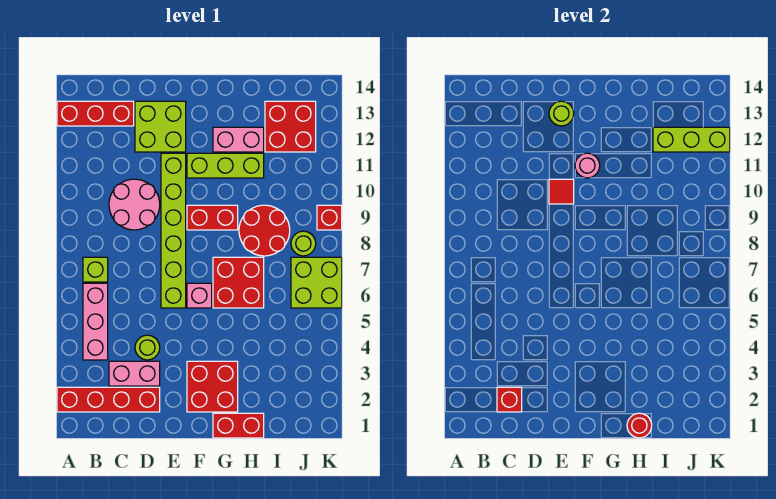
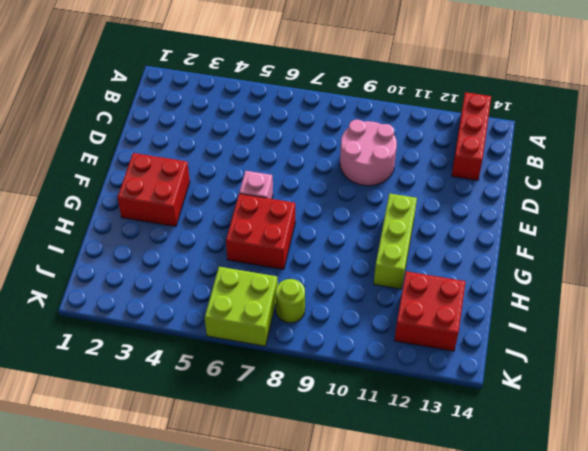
none -> red 1x4 brick [57,387,160,412]
none -> pink 1x3 brick [83,283,108,360]
none -> lime 1x1 brick [83,257,108,282]

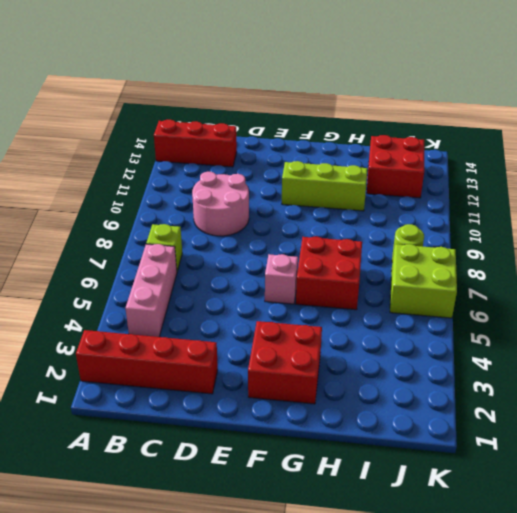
none -> pink 1x2 brick [109,361,160,386]
none -> lime 1x1 round brick [135,335,160,360]
none -> lime 2x2 brick [135,101,186,152]

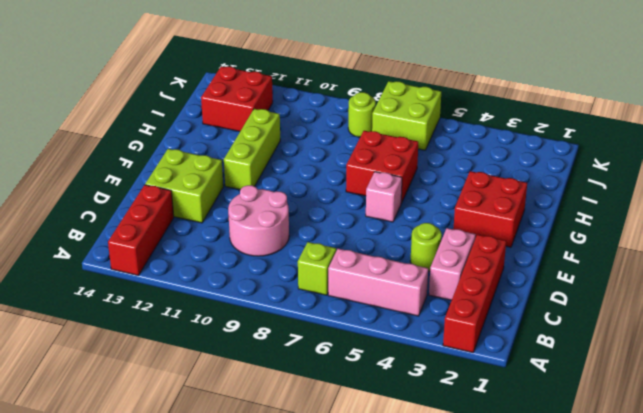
none -> lime 1x6 brick [161,153,186,308]
none -> red 1x2 brick [187,205,238,230]
none -> red 1x2 brick [213,413,264,438]

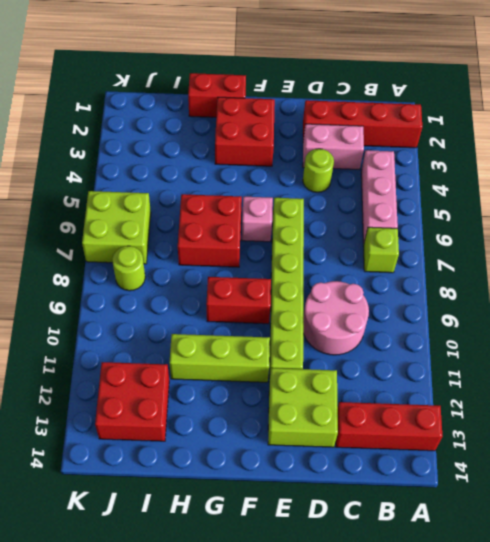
none -> pink 1x2 brick [213,127,264,152]
none -> red 2x2 round brick [239,205,290,256]
none -> red 1x1 brick [317,205,342,230]

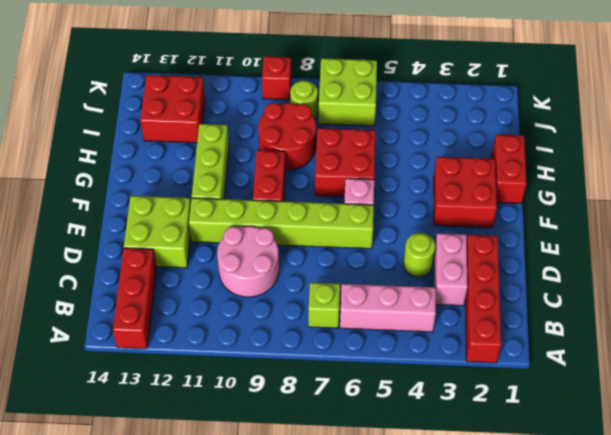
none -> pink 1x2 brick [213,127,264,152]
none -> red 1x1 brick [497,387,522,412]
none -> red 1x1 tile [549,179,574,204]

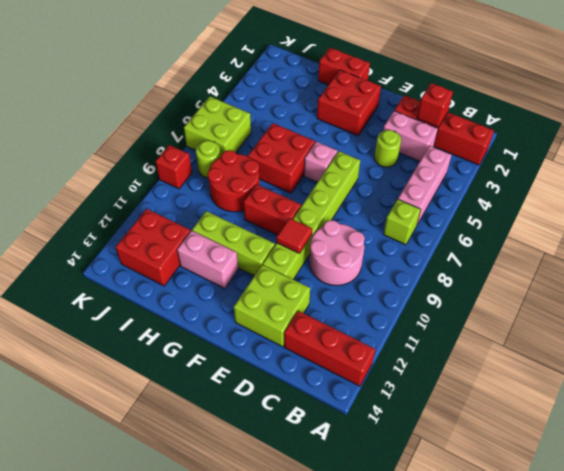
none -> lime 1x1 round brick [549,101,574,126]
none -> pink 1x1 round brick [575,153,600,178]
none -> red 1x1 round brick [627,413,652,438]

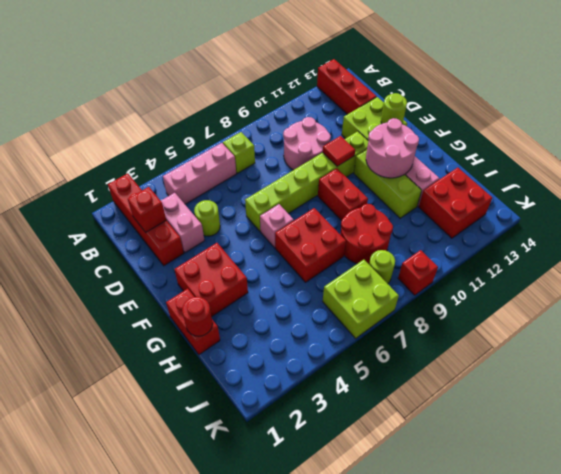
pink 2x2 round brick [366,118,419,178] -> pink 1x1 round brick [575,153,600,178]
none -> lime 1x3 brick [653,127,730,152]

